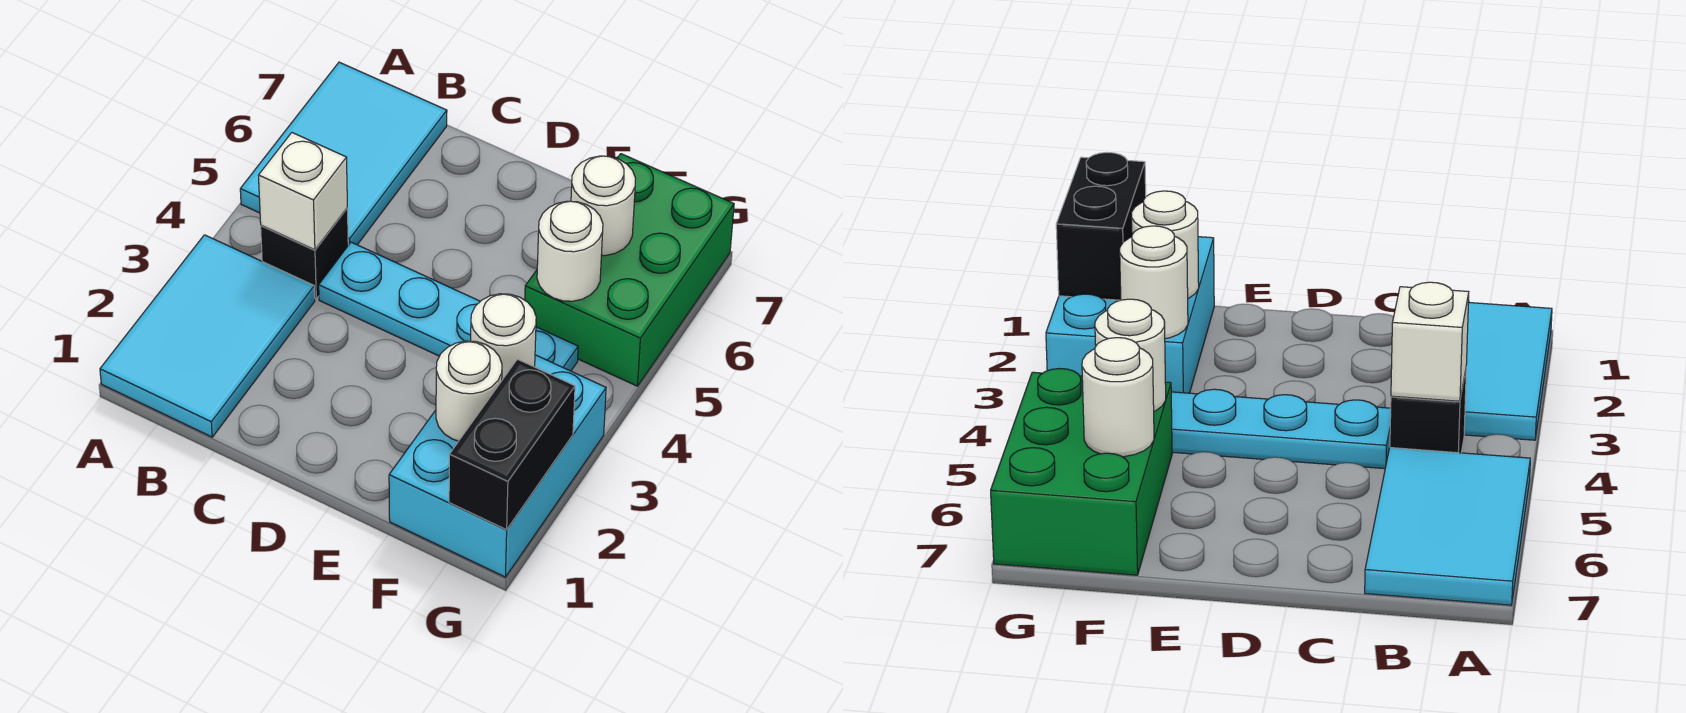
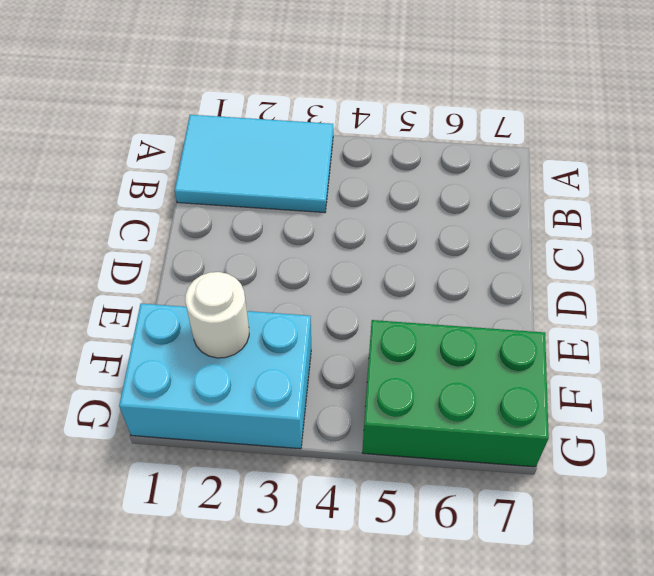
none -> cyan 2x3 tile [240,62,447,245]
none -> black 1x1 brick [261,208,348,299]
none -> cyan 1x4 plate [319,242,578,371]

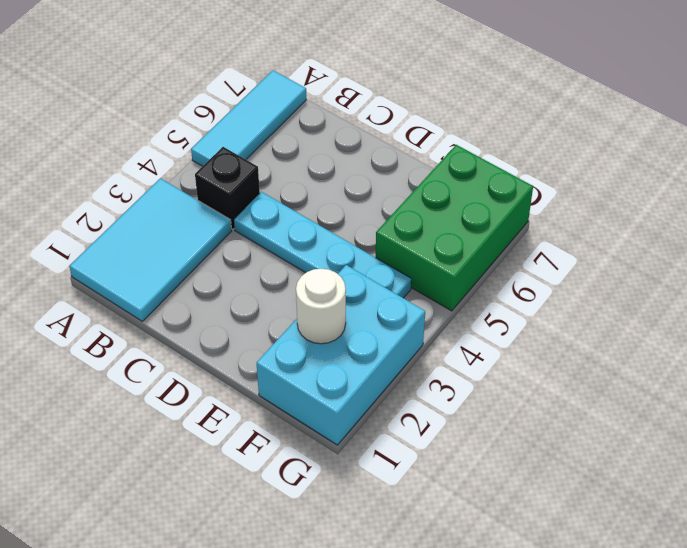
cyan 1x3 tile [191,70,306,166] -> cyan 2x3 tile [240,62,447,245]
none -> white 1x1 brick [258,133,347,250]
none -> white 1x1 round brick [471,294,536,380]
none -> white 1x1 round brick [537,201,603,301]

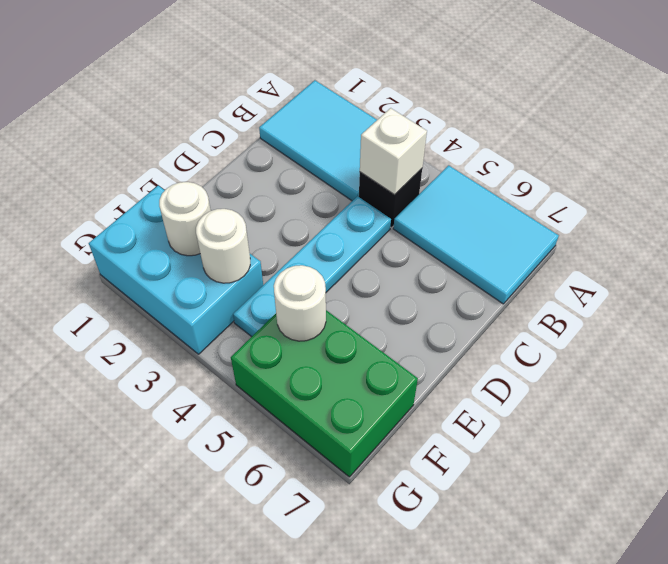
none -> white 1x1 round brick [571,156,636,256]
none -> black 1x2 brick [449,359,575,530]

